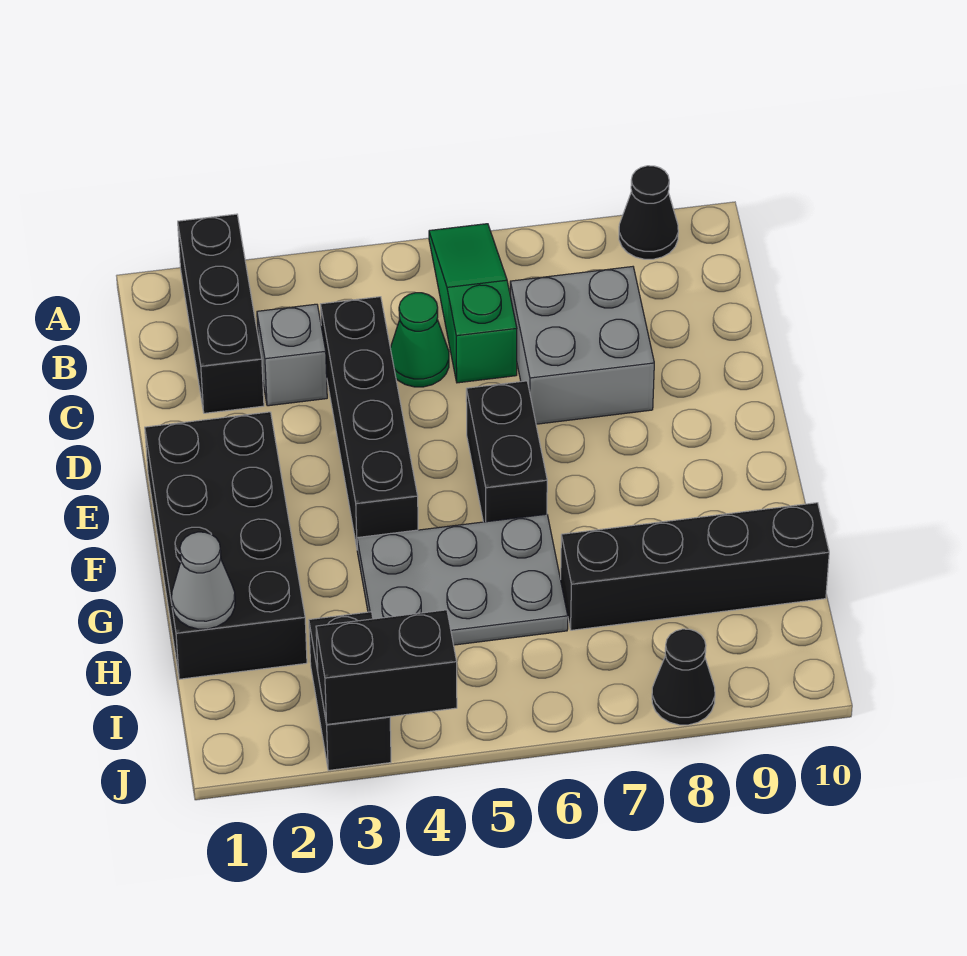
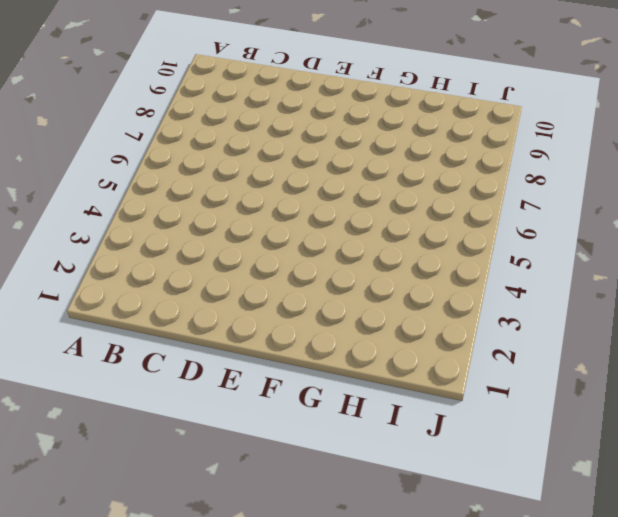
none -> black 1x3 brick [178,214,264,413]
none -> green 1x3 slope [429,224,517,383]
none -> black 1x1 cone [619,166,678,259]

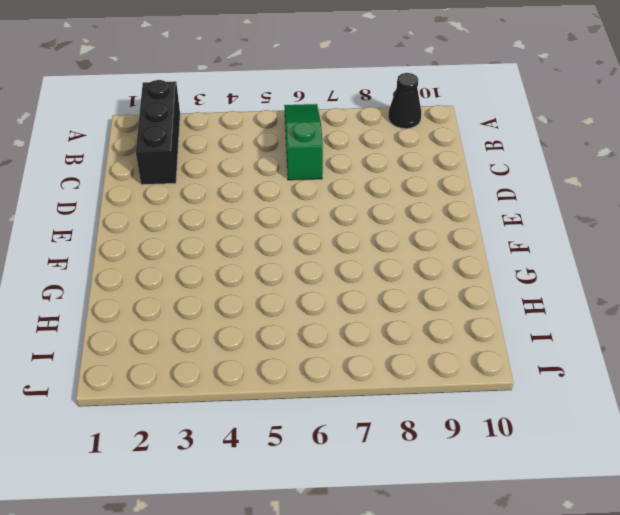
none -> grey 1x1 brick [257,304,327,406]
none -> black 1x4 brick [321,297,418,547]
none -> green 1x1 cone [390,293,449,387]

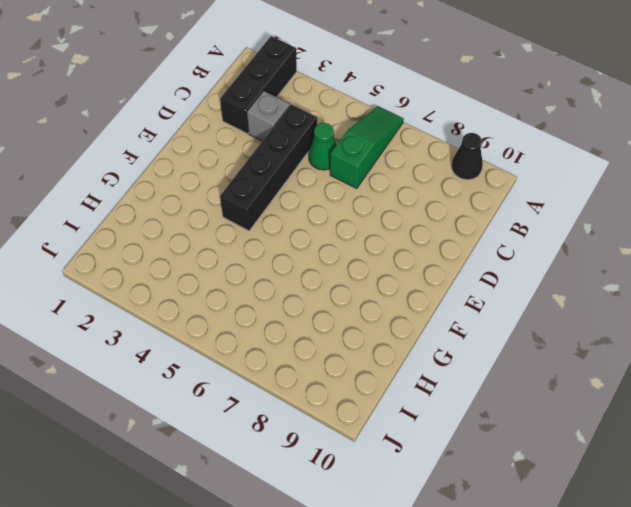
none -> grey 2x2 brick [510,267,654,424]
none -> black 2x4 brick [145,412,307,679]
none -> black 1x2 brick [466,381,547,522]

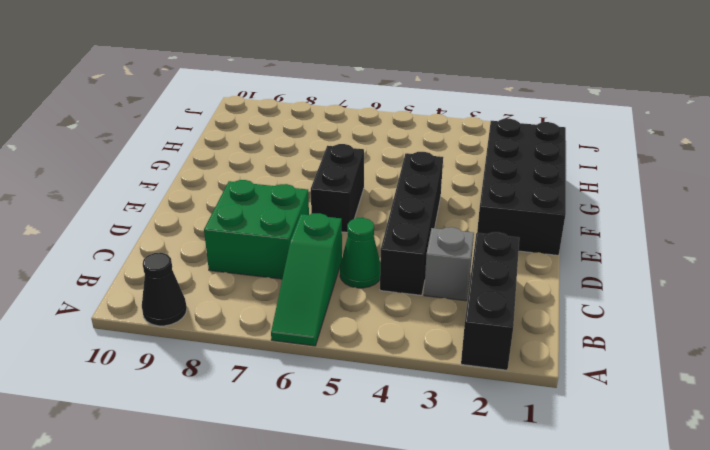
green 2x2 brick [204,180,309,279] -> grey 2x2 brick [510,267,654,424]
none -> grey 2x3 plate [357,514,568,645]
none -> black 1x4 brick [561,503,829,630]
none -> black 1x2 brick [309,612,391,770]

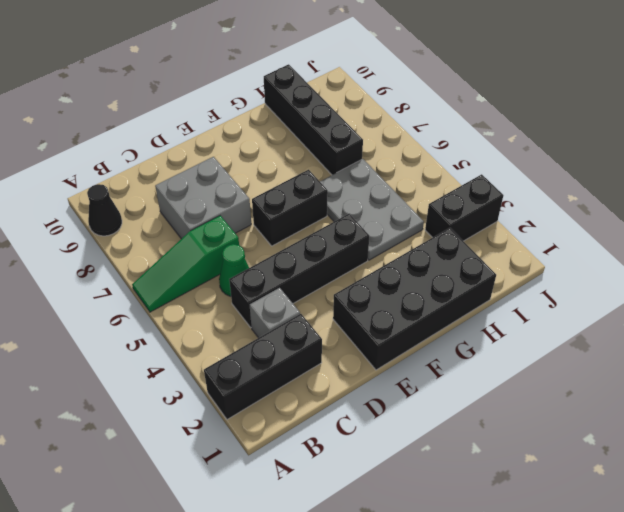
none -> black 1x1 cone [652,629,715,725]
none -> grey 1x1 cone [172,532,235,629]
none -> black 1x2 brick [316,610,457,724]

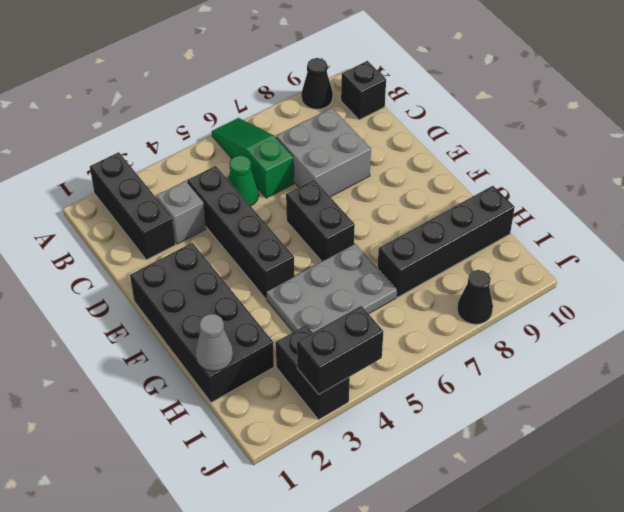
black 1x1 brick [341,61,386,120] -> none

